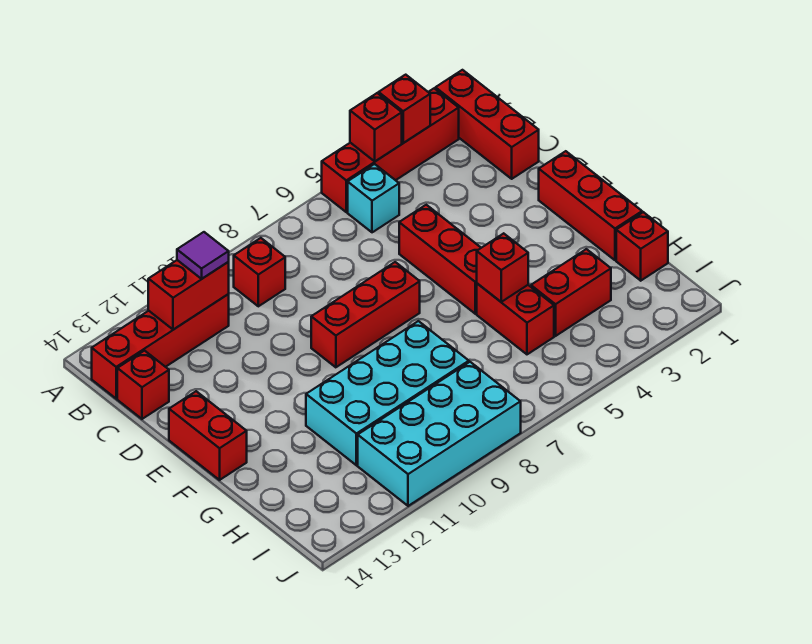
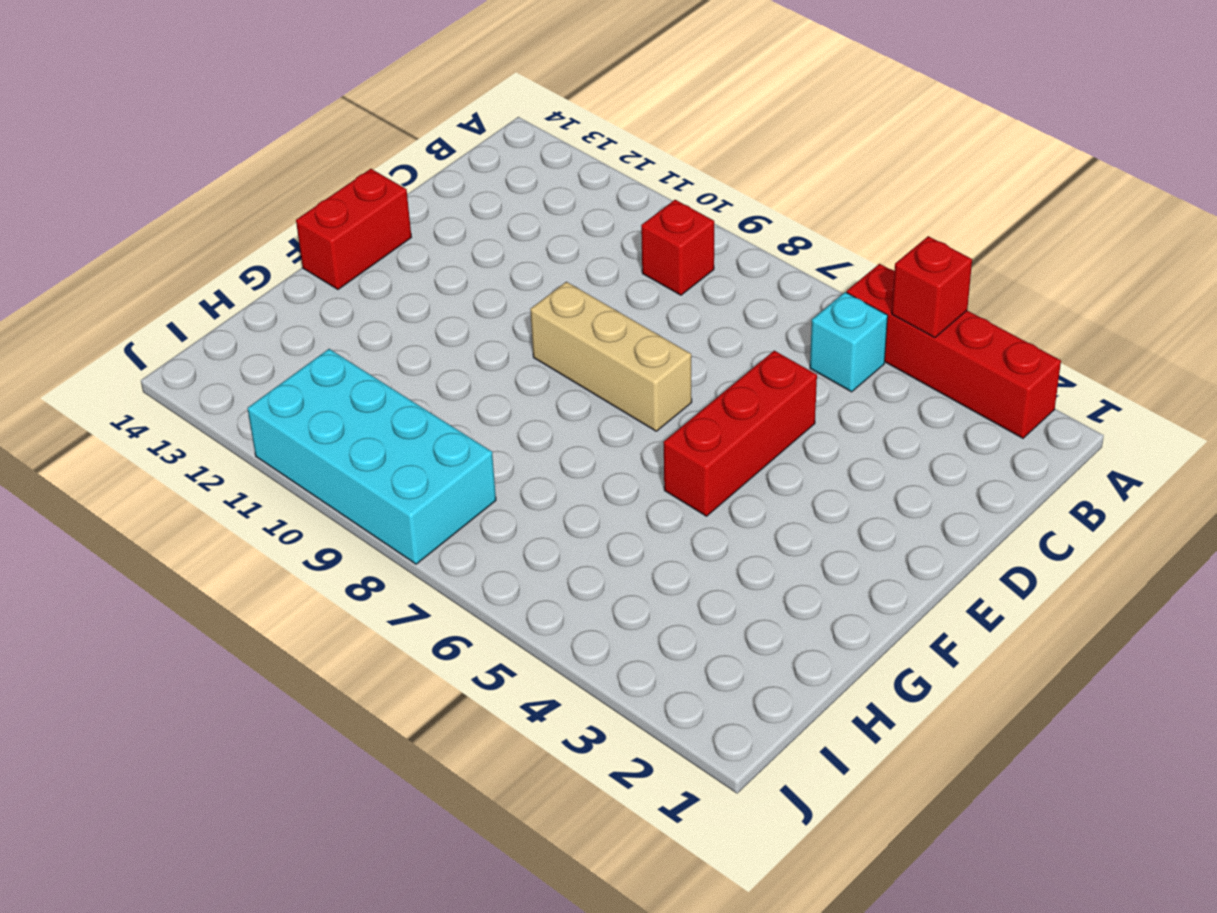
tan 1x3 brick [530,282,692,431] -> red 1x3 brick [311,262,420,367]
none -> red 1x3 brick [435,70,539,179]
none -> red 1x4 brick [92,294,229,399]
none -> red 1x1 brick [117,351,169,419]

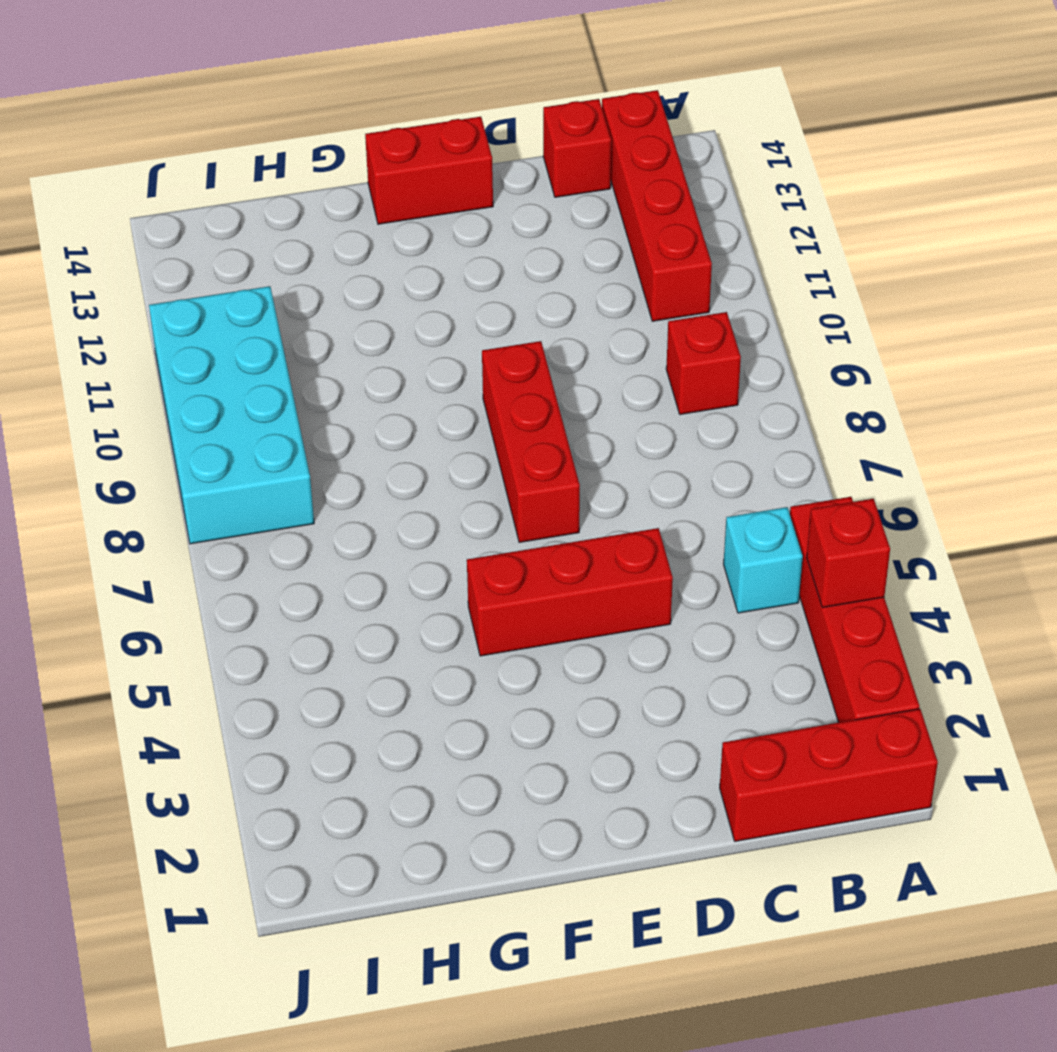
none -> red 1x3 brick [539,151,642,260]
none -> red 1x2 brick [477,284,554,354]
none -> cyan 2x4 brick [306,321,469,465]

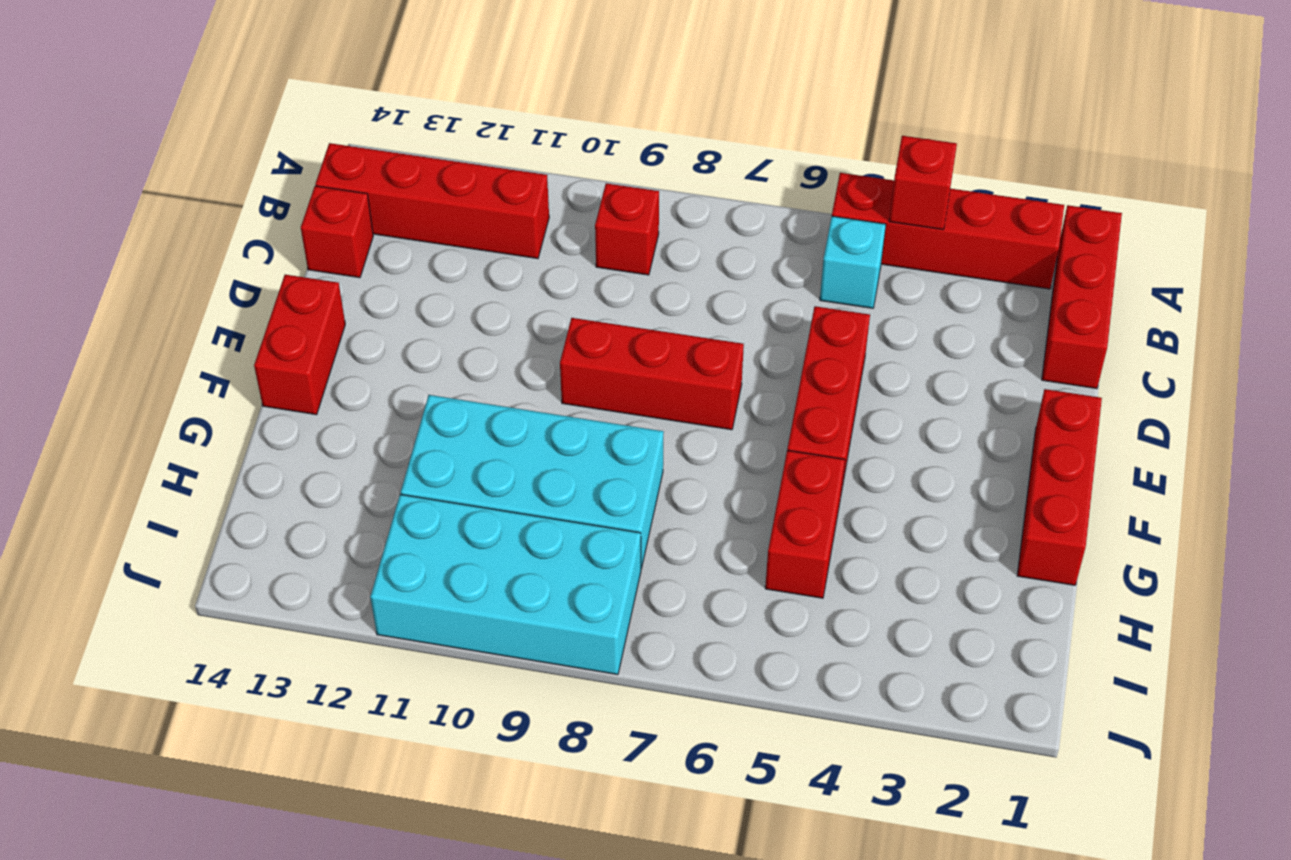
none -> red 1x1 brick [616,212,668,281]
none -> red 1x2 brick [531,249,611,336]
none -> red 1x1 brick [379,75,430,143]

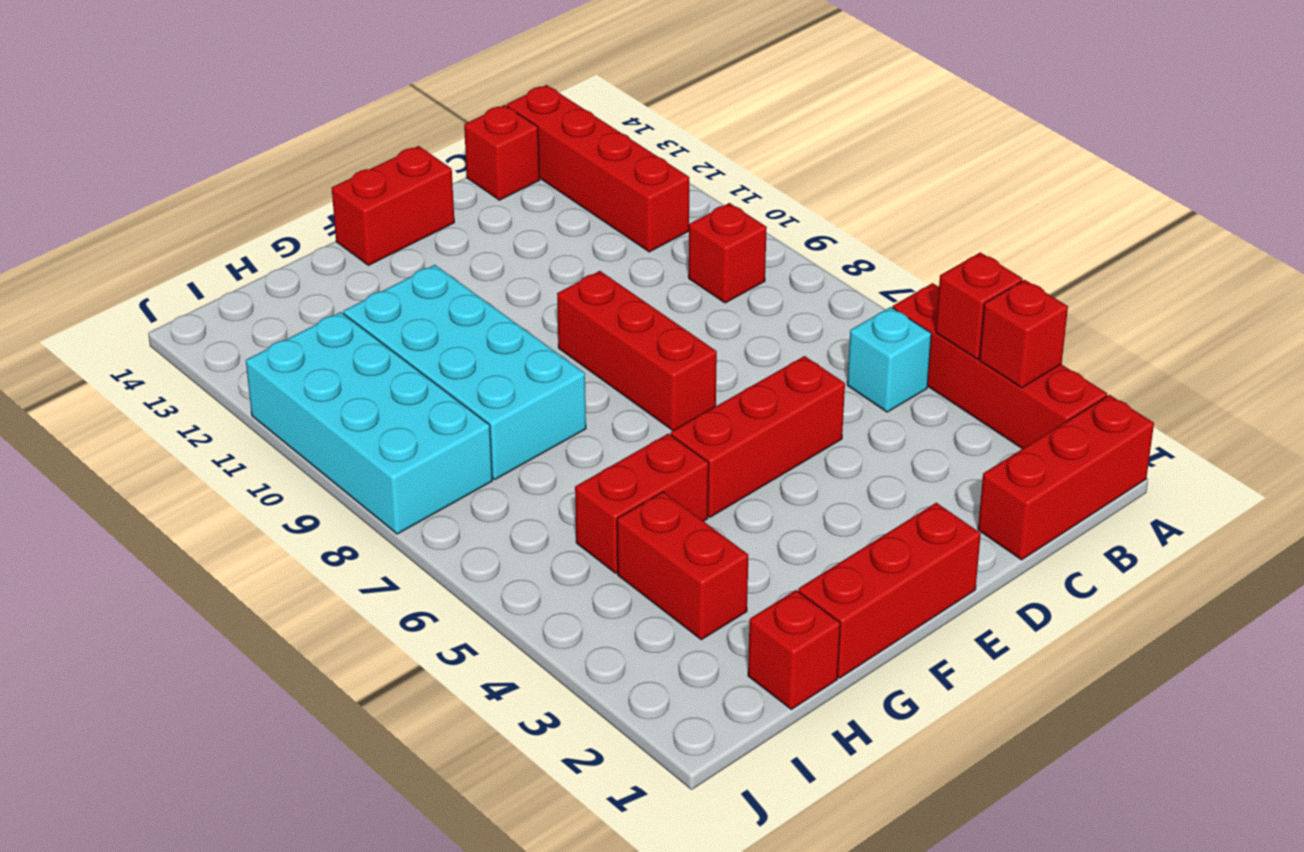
none -> red 1x2 brick [148,260,229,330]
none -> red 1x1 brick [477,233,528,302]
none -> purple 1x1 tile [177,232,229,279]

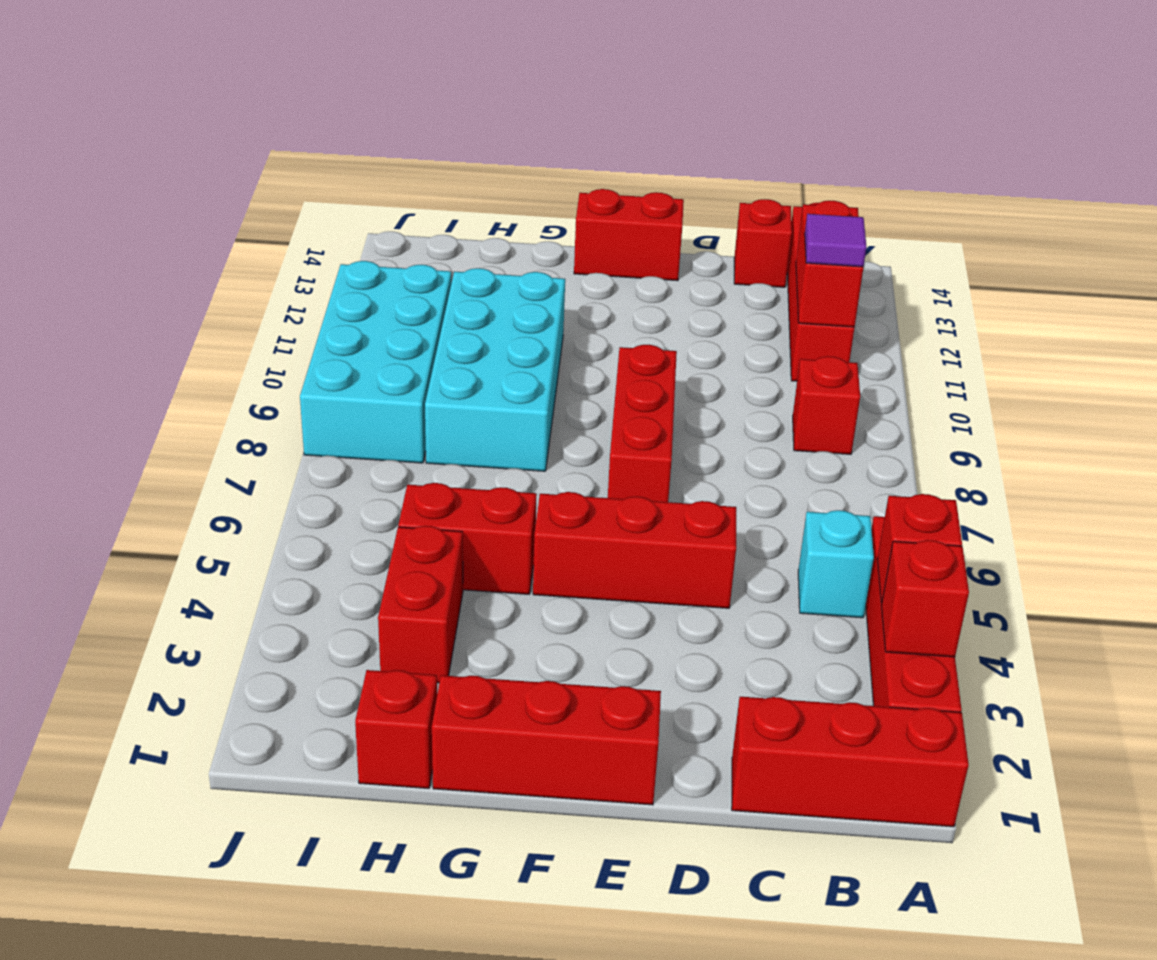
none -> red 1x1 brick [477,233,528,302]

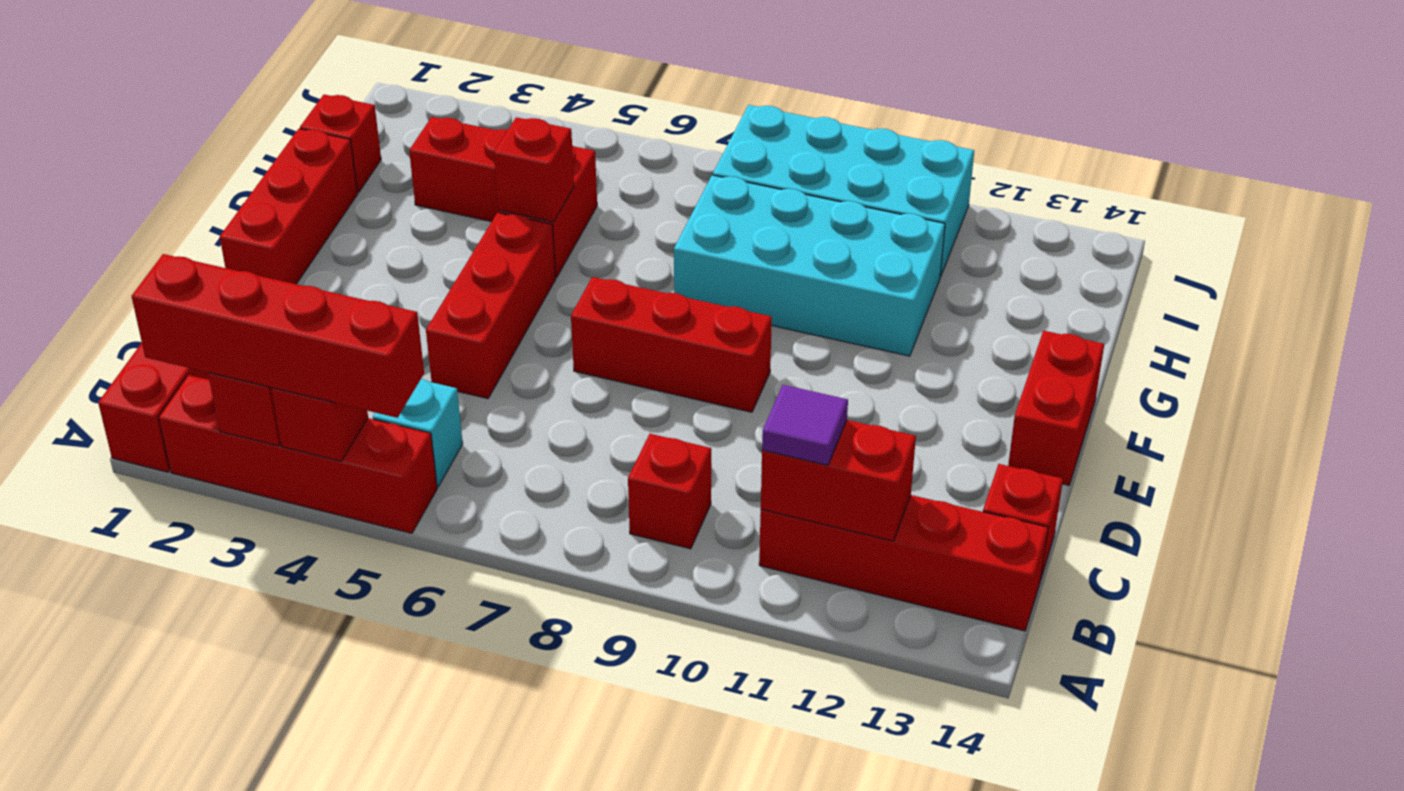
red 1x4 brick [132,254,424,418] -> none

